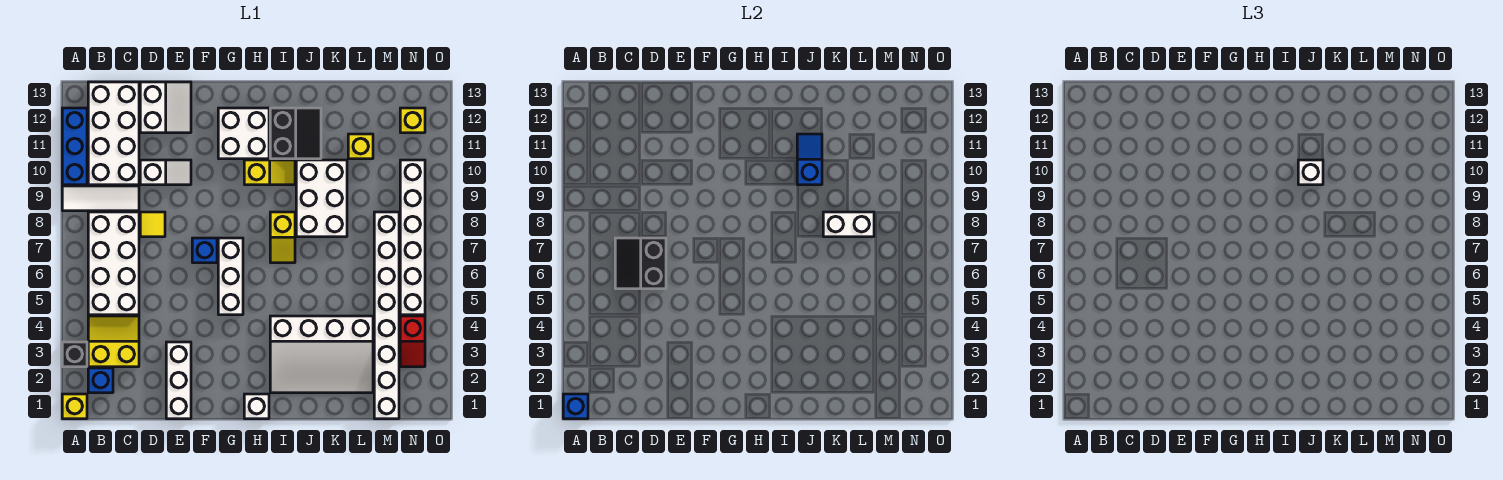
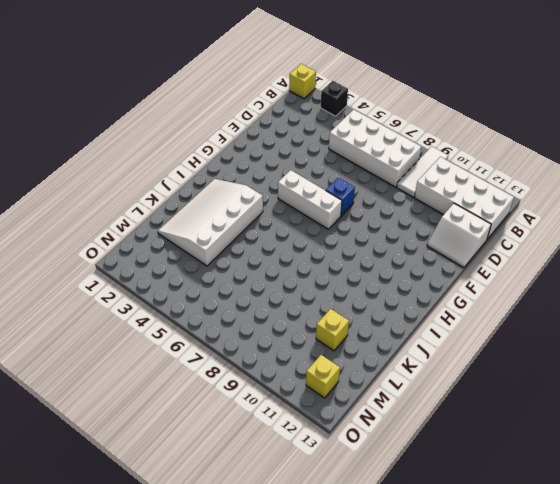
none -> blue 1x3 brick [62,108,87,185]
none -> blue 1x1 brick [88,368,113,393]
none -> yellow 2x2 slope [88,316,139,367]
none -> yellow 1x1 tile [140,212,165,237]

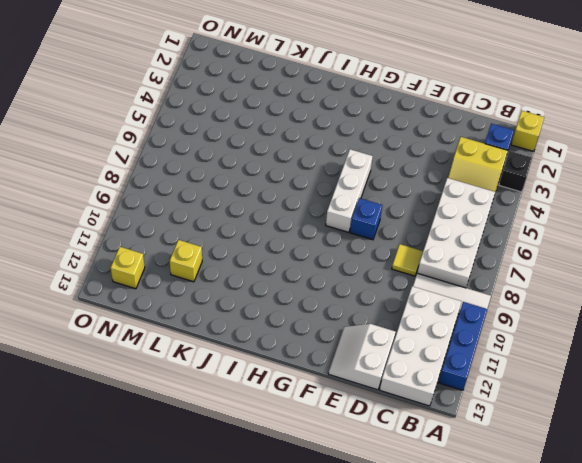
none -> white 1x2 slope [140,160,191,185]
none -> white 1x3 brick [166,342,191,419]
none -> white 2x2 brick [218,108,269,159]
none -> white 1x1 brick [244,394,269,419]

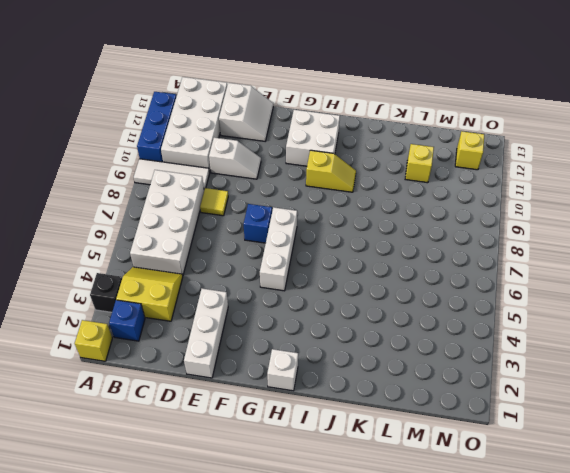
none -> white 3x4 slope [270,316,373,393]
none -> yellow 1x2 slope [270,212,295,263]
none -> black 2x2 slope [270,108,321,159]
none -> white 2x3 brick [296,160,347,237]

